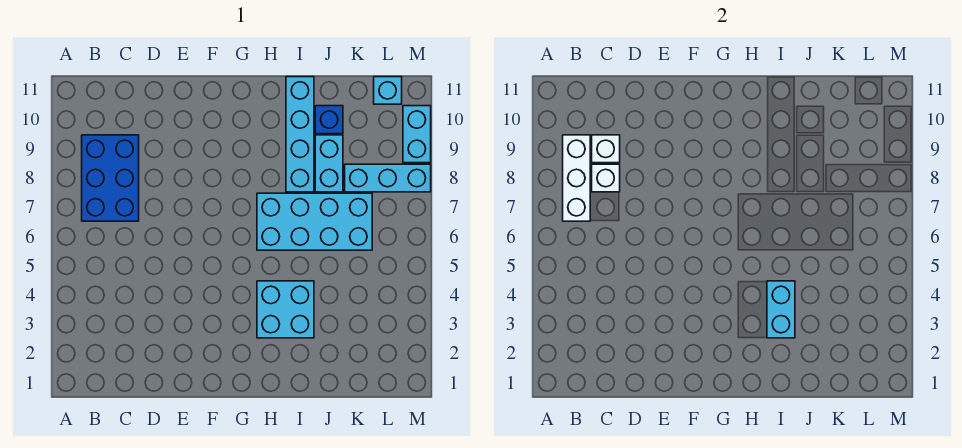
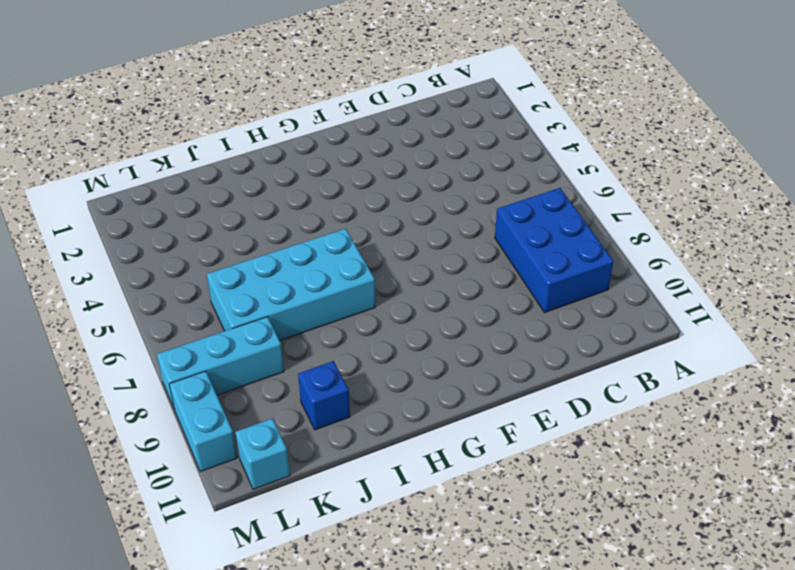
none -> cyan 2x2 brick [257,281,314,338]
none -> cyan 1x4 brick [286,77,314,192]
none -> cyan 1x2 brick [315,135,343,192]

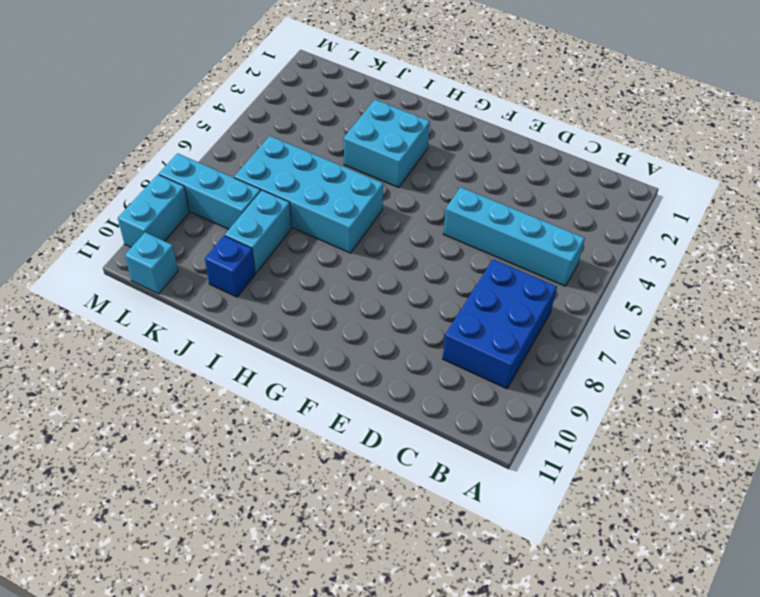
cyan 1x4 brick [443,187,585,286] -> cyan 1x4 brick turned to [286,77,314,192]
none -> white 1x3 brick [563,135,590,221]
none -> white 1x1 brick [592,164,620,192]
none -> white 1x1 brick [592,135,620,163]

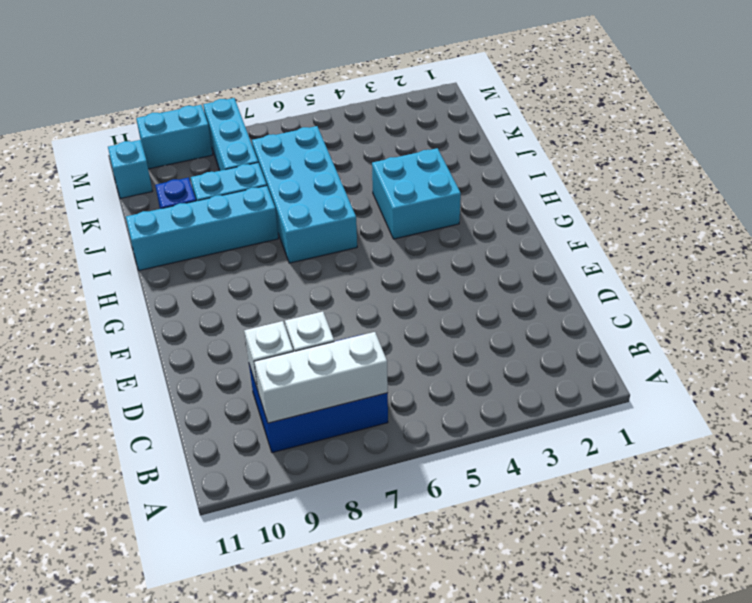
none -> cyan 1x2 brick [767,281,795,338]

